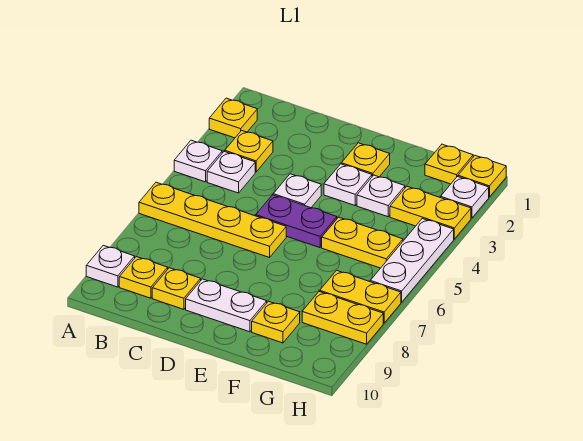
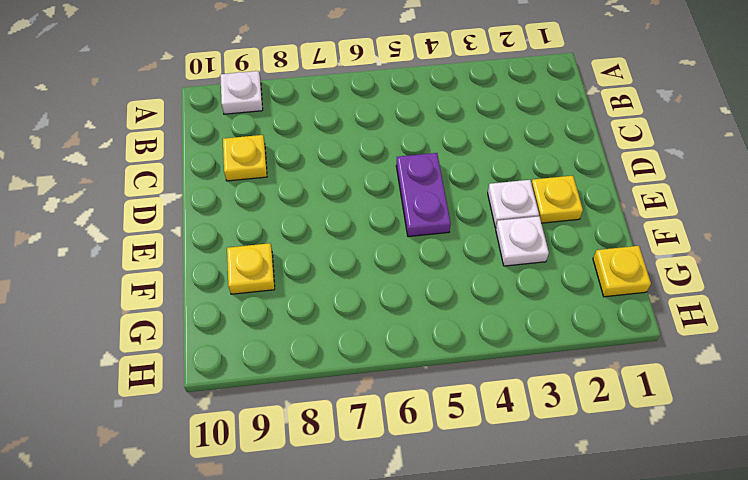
none -> yellow 1x1 plate [209,98,257,138]
none -> white 1x1 plate [174,140,222,182]
none -> yellow 1x4 plate [139,182,286,257]

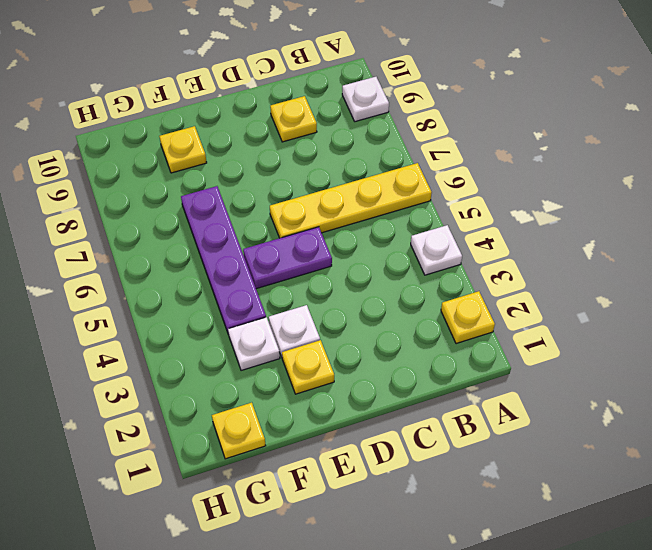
purple 1x4 plate [181,186,266,335] -> yellow 1x2 plate [322,217,403,268]
none -> yellow 1x1 plate [225,130,273,172]
none -> white 1x1 plate [207,151,255,193]
none -> yellow 1x1 plate [119,257,168,298]

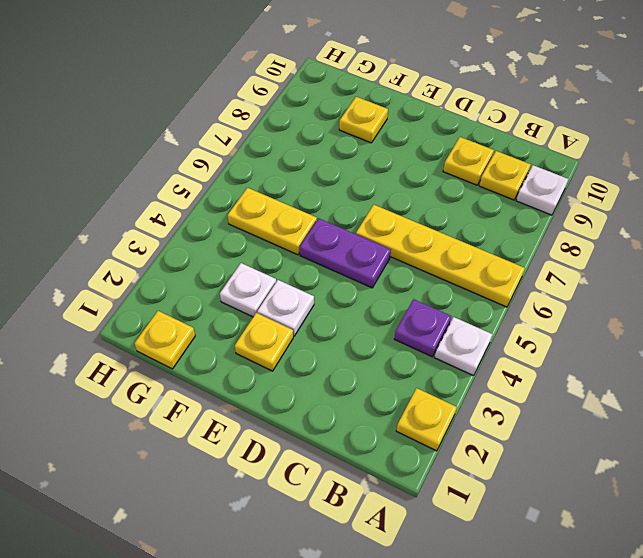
purple 1x1 plate [394,299,451,357] -> white 1x1 plate [207,151,255,193]
none -> yellow 1x1 plate [225,130,273,172]
none -> white 1x1 plate [273,174,321,208]
none -> white 1x2 plate [186,279,267,332]

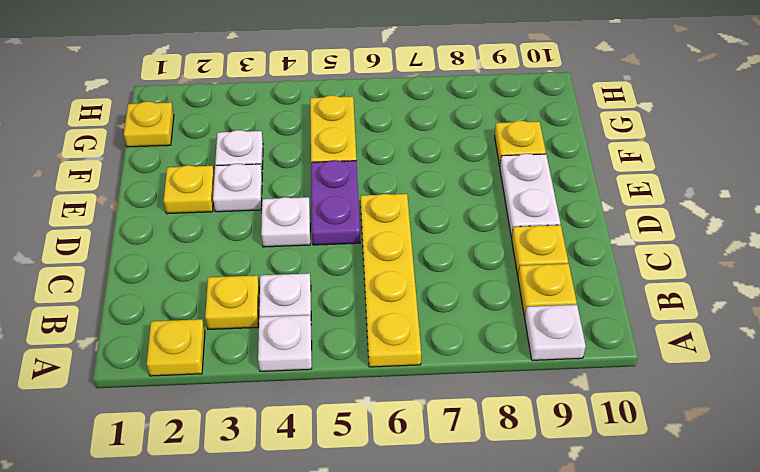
none -> yellow 1x2 plate [390,186,471,239]
none -> yellow 1x2 plate [320,270,401,323]
none -> yellow 1x2 plate [302,291,383,344]

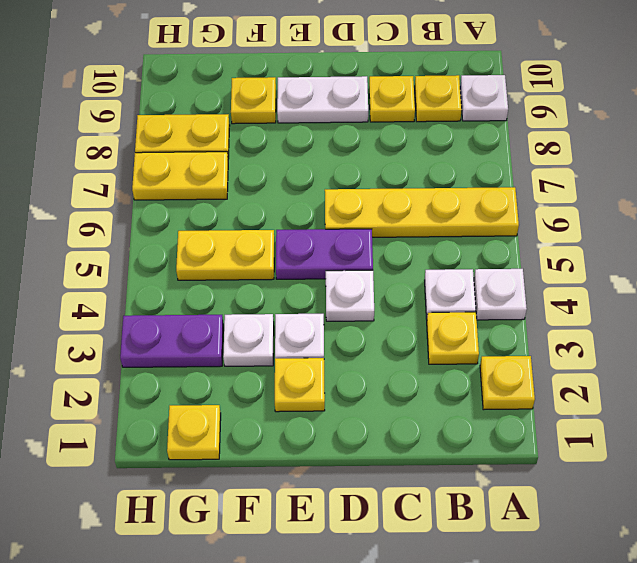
purple 1x2 plate [120,315,223,367] -> yellow 1x2 plate [390,186,471,239]
none -> yellow 1x1 plate [458,156,506,197]
none -> white 1x1 plate [441,176,489,218]
none -> white 1x3 plate [370,219,454,302]

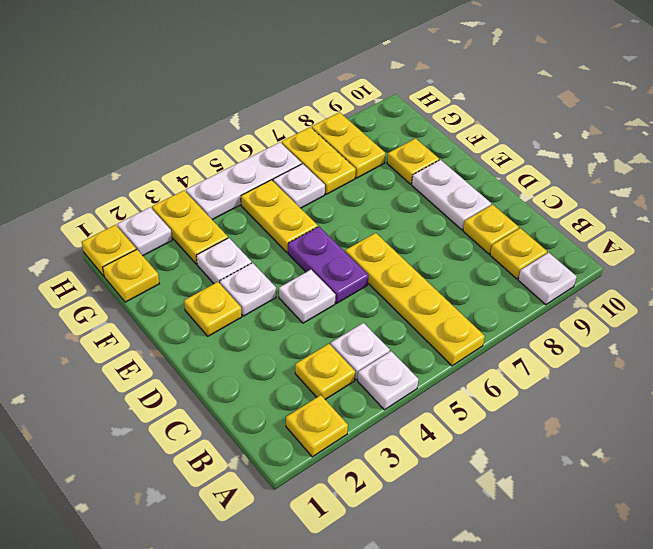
white 1x1 plate [273,164,325,208] -> none

